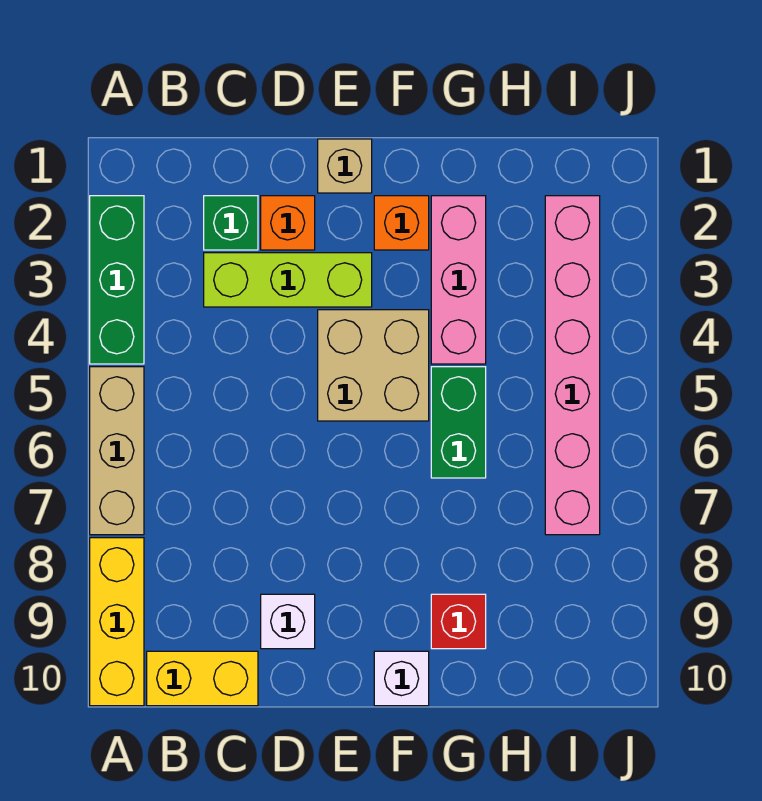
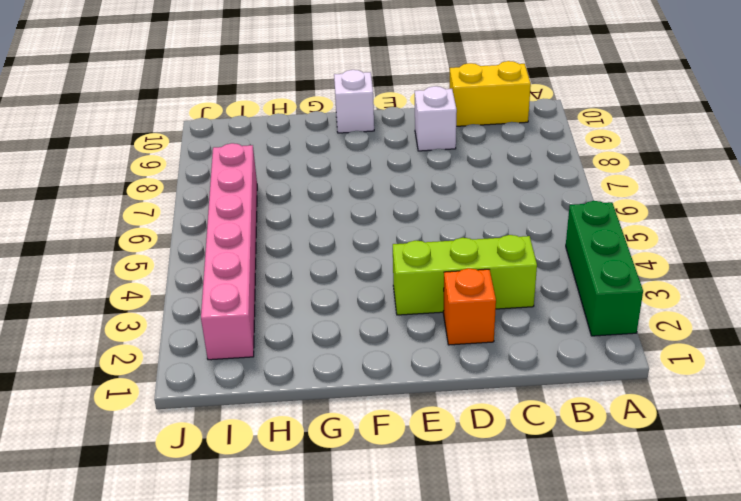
none -> tan 1x3 brick [90,367,144,535]
none -> yellow 1x3 brick [90,538,144,706]
none -> green 1x1 brick [204,196,258,250]

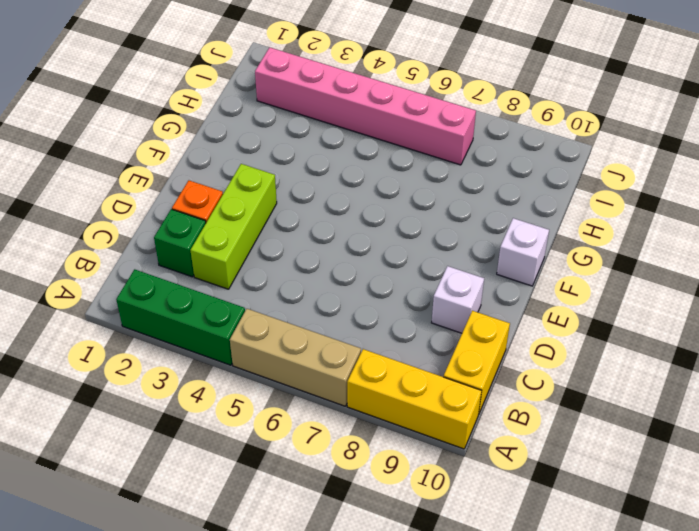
none -> tan 1x1 brick [318,139,372,193]
none -> tan 2x2 brick [318,310,429,421]
none -> orange 1x1 brick [374,196,429,250]

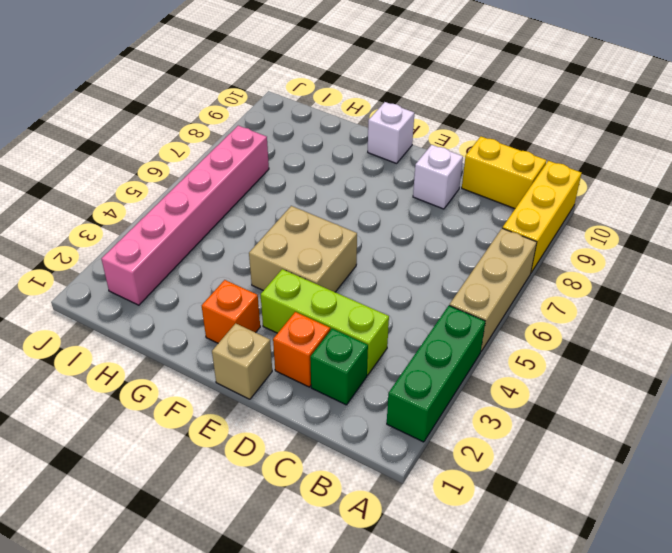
none -> pink 1x3 brick [431,196,486,364]
none -> green 1x2 brick [431,367,486,478]
none -> red 1x1 brick [431,594,486,649]

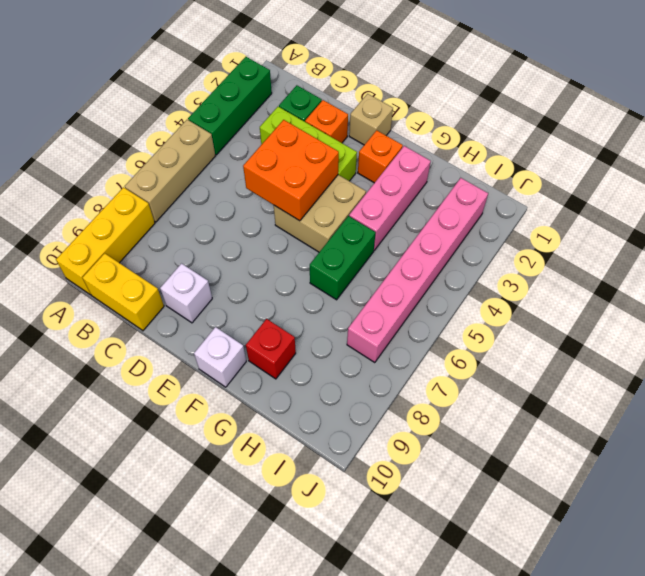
orange 2x2 brick [243,120,339,221] -> none

